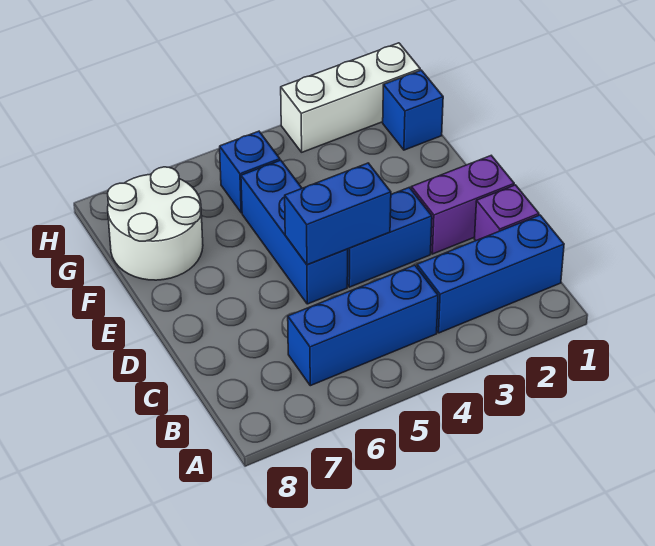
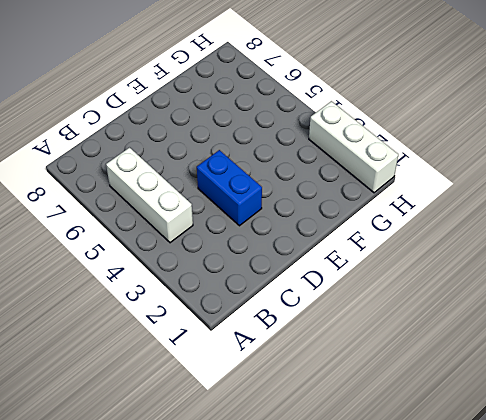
white 1x3 brick [106,148,193,243] -> blue 1x3 brick [288,265,438,386]
none -> blue 1x3 brick [417,215,564,333]
none -> purple 1x1 brick [474,185,539,241]

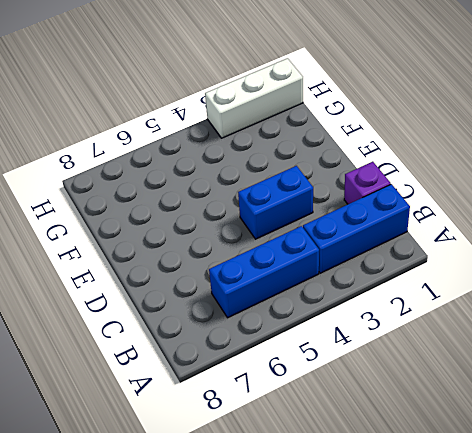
none -> purple 1x2 brick [411,156,514,254]
none -> blue 1x3 brick [241,160,348,304]

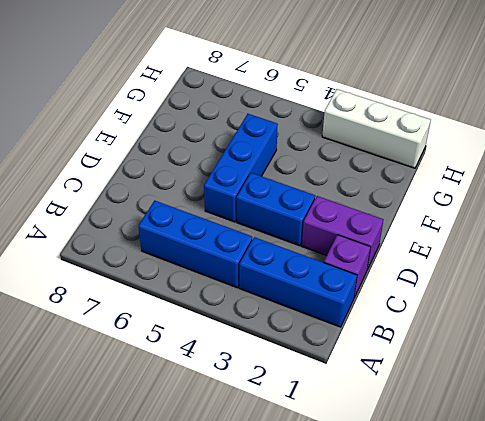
none -> white 2x2 round brick [108,167,203,280]
none -> blue 1x1 brick [383,70,443,150]

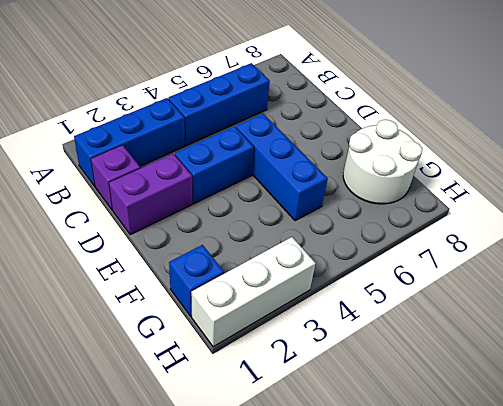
none -> blue 1x1 brick [220,131,280,213]
none -> blue 1x2 brick [285,163,391,265]

